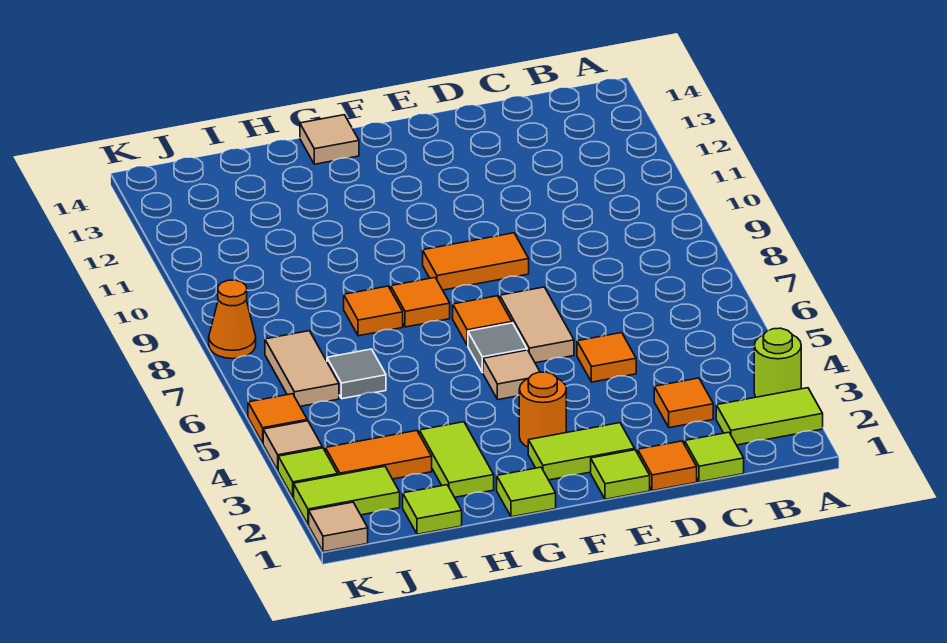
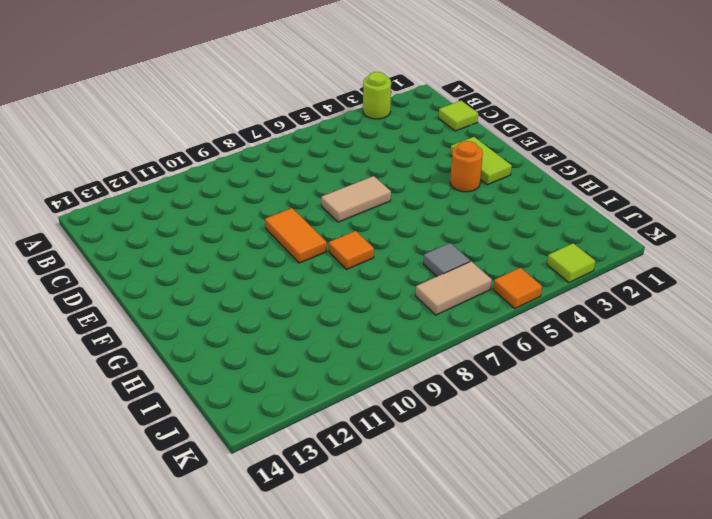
none -> lime 1x2 tile [716,388,823,445]
none -> orange 1x1 tile [654,378,713,428]
none -> orange 1x1 tile [638,441,697,491]

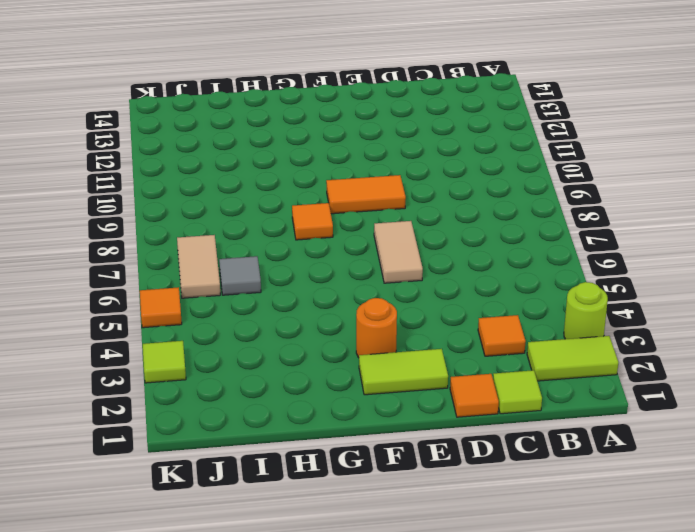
none -> orange 1x1 tile [577,333,636,382]
none -> lime 1x1 tile [591,450,650,499]
none -> tan 1x1 tile [483,350,540,400]

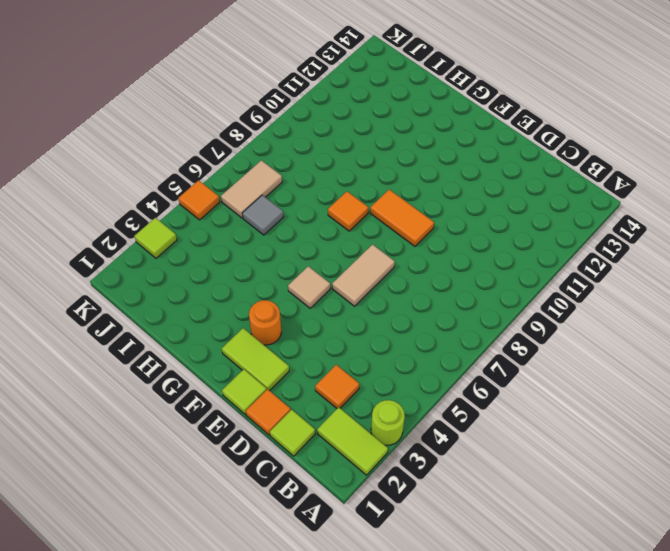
none -> orange 1x1 tile [577,333,636,382]
none -> grey 1x1 tile [468,323,527,373]
none -> orange 1x1 tile [453,296,512,345]

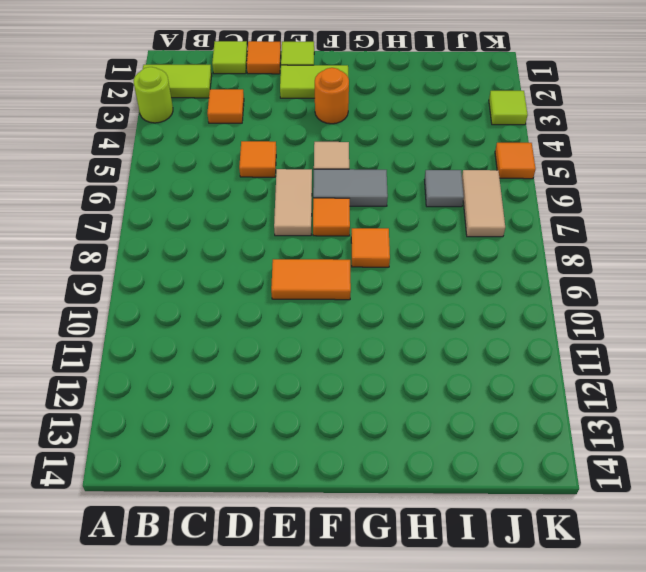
grey 1x2 tile [313,169,388,206] -> grey 1x1 tile [468,323,527,373]
none -> lime 1x1 tile [497,467,556,517]
none -> tan 1x1 tile [300,115,359,164]
none -> lime 1x2 tile [419,422,494,497]

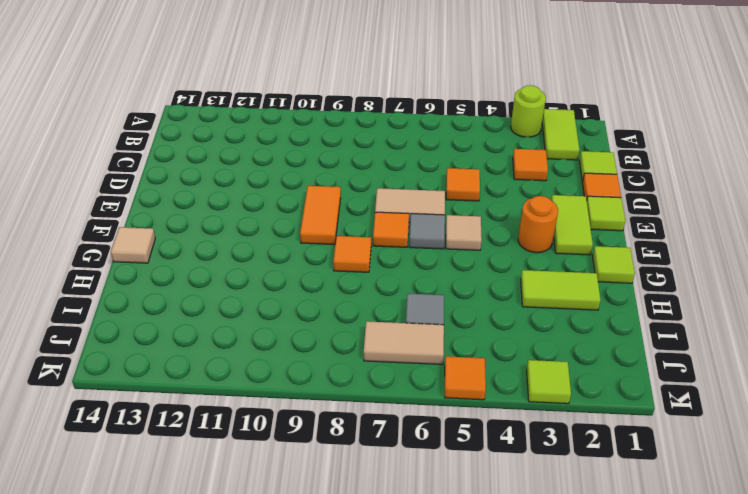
none -> orange 1x1 tile [344,286,403,336]
none -> lime 1x1 tile [403,485,462,534]
none -> orange 1x2 tile [325,431,432,479]

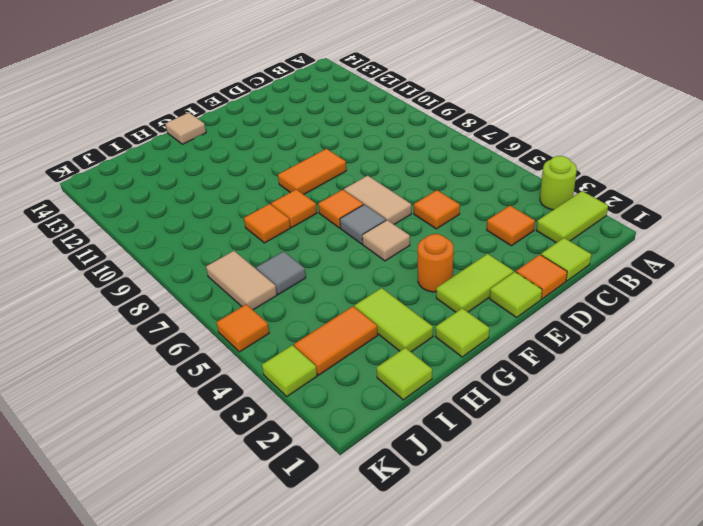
none -> lime 1x2 tile [294,466,400,525]
none -> tan 1x1 tile [309,502,368,552]
none -> tan 1x1 tile [263,421,322,470]

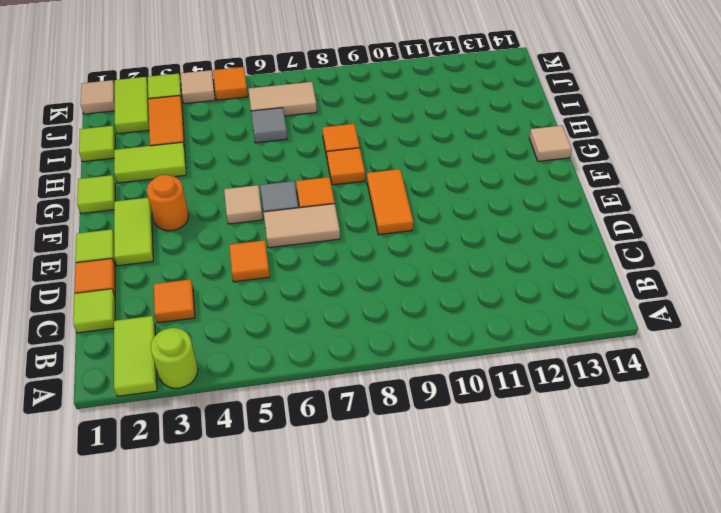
none -> orange 1x1 cone [209,280,256,359]

